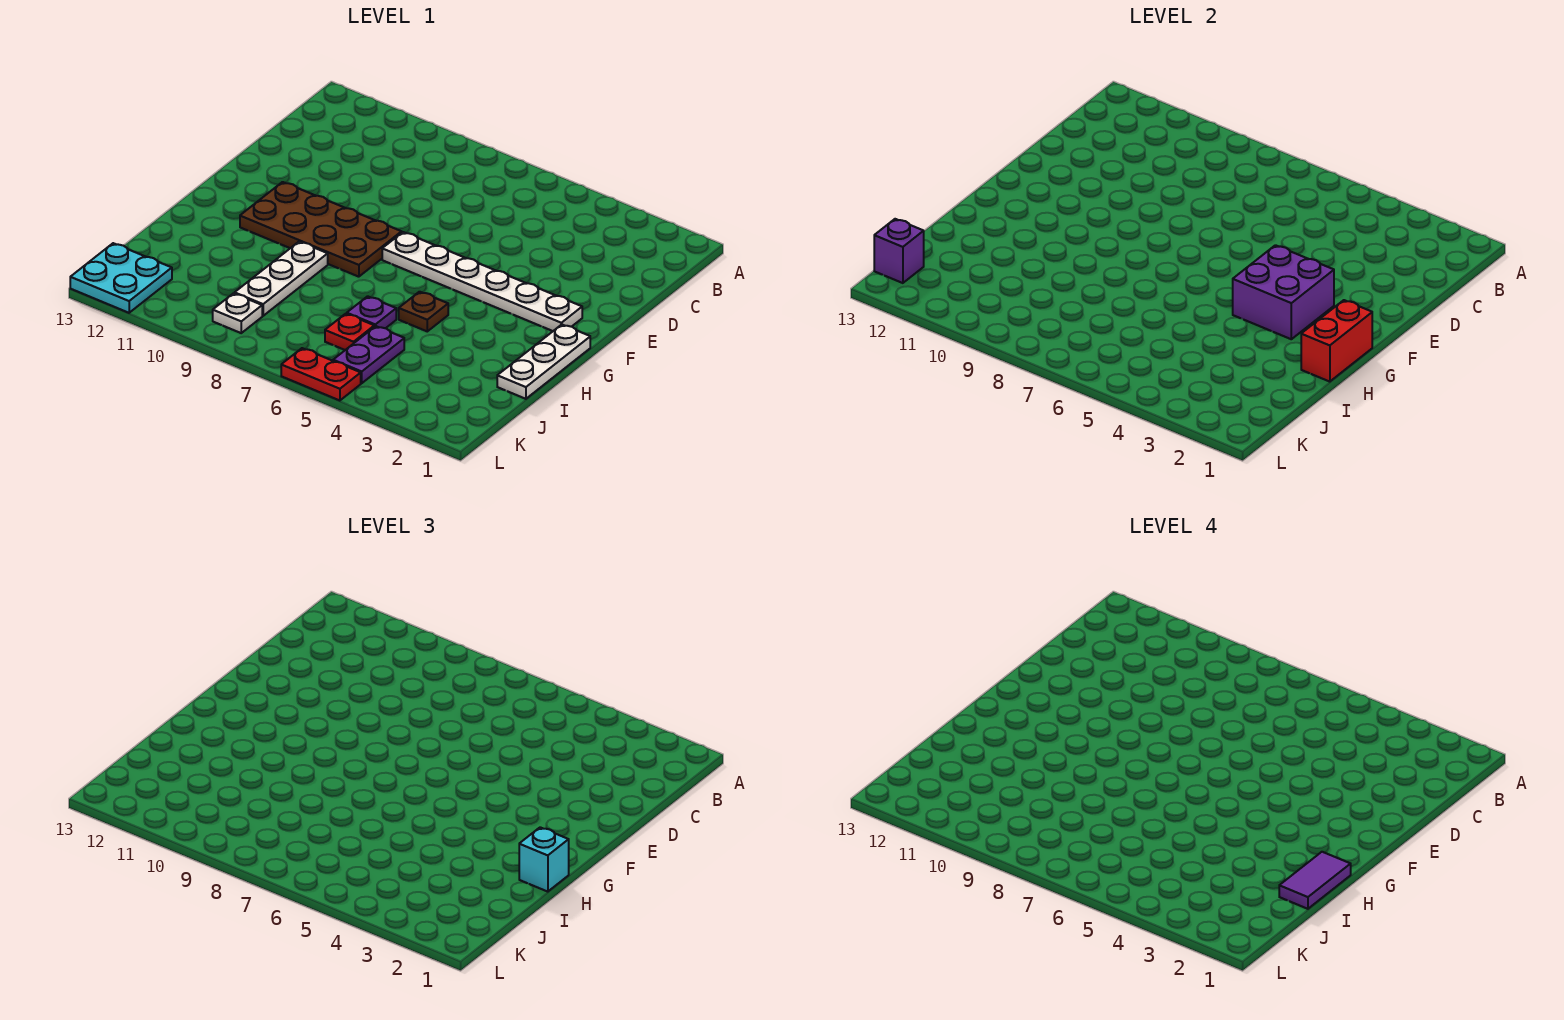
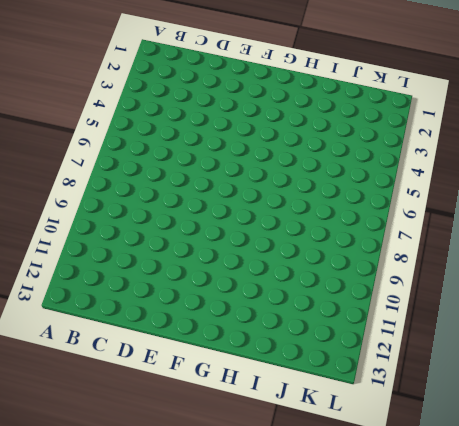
none -> white 1x6 plate [382,232,582,331]
none -> brown 2x4 plate [240,182,402,277]
none -> white 1x3 plate [497,325,590,399]

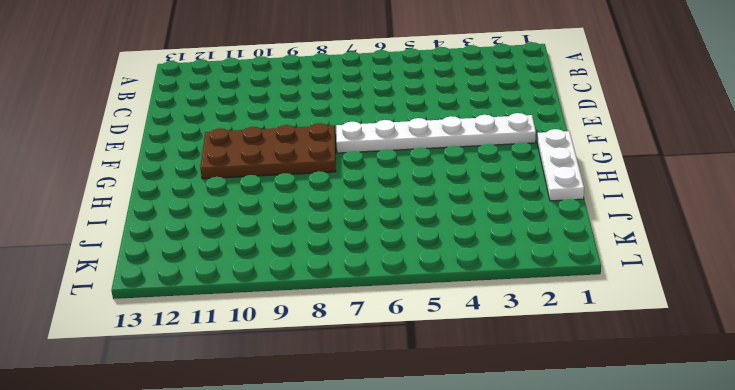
none -> brown 1x1 plate [399,292,448,331]
none -> white 1x3 plate [235,242,328,316]
none -> purple 1x1 plate [347,296,396,328]

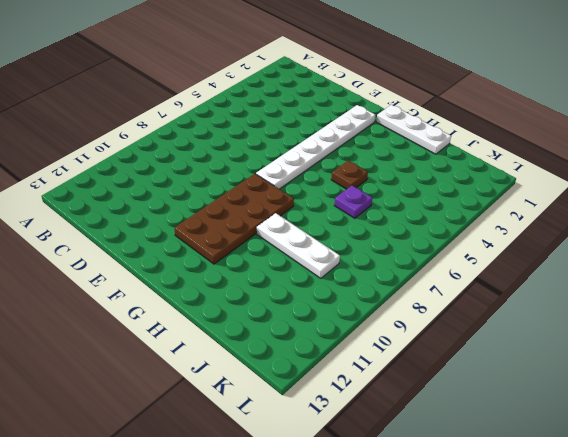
none -> purple 1x2 plate [333,326,404,383]
none -> red 1x1 plate [325,314,374,350]
none -> white 1x1 plate [213,293,262,333]

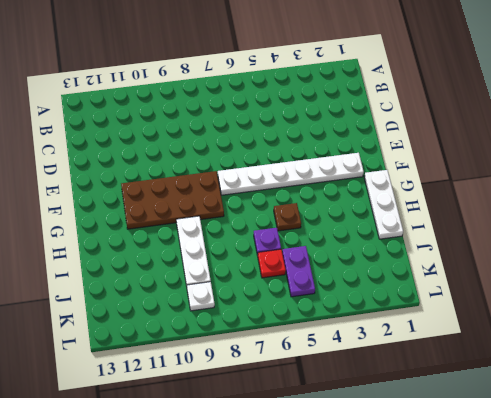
none -> cyan 2x2 plate [70,243,172,313]
none -> red 1x2 plate [281,348,361,401]
none -> purple 2x2 brick [1233,245,1334,339]

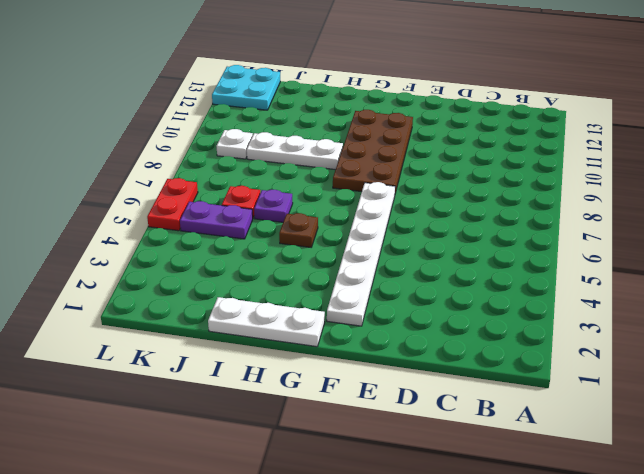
none -> purple 2x2 brick [1233,245,1334,339]
none -> red 1x2 brick [1301,300,1372,382]
none -> purple 1x1 brick [874,219,924,283]

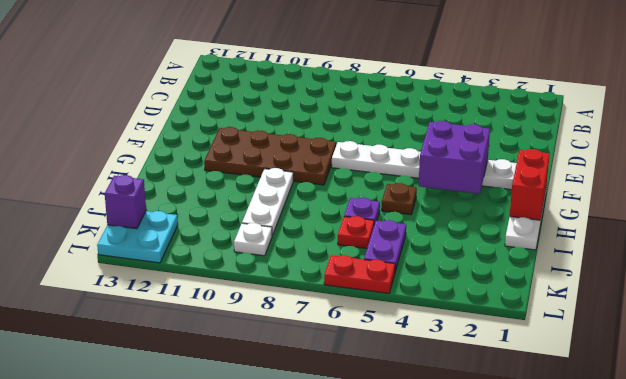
none -> cyan 1x1 brick [519,827,569,892]
none -> purple 1x2 tile [1279,852,1351,909]

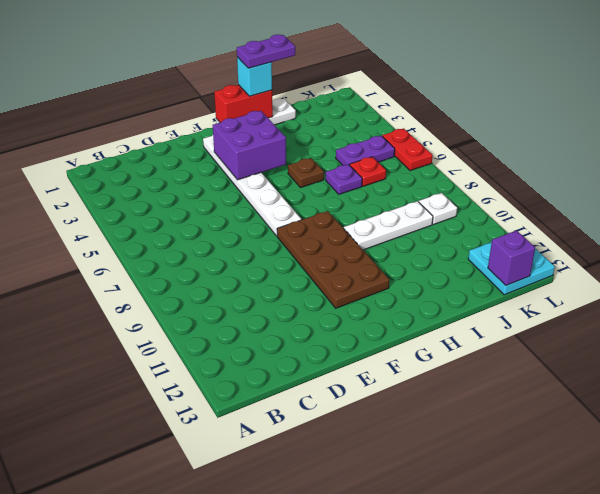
purple 1x2 plate [237,34,295,68] -> purple 1x2 tile [1279,852,1351,909]

